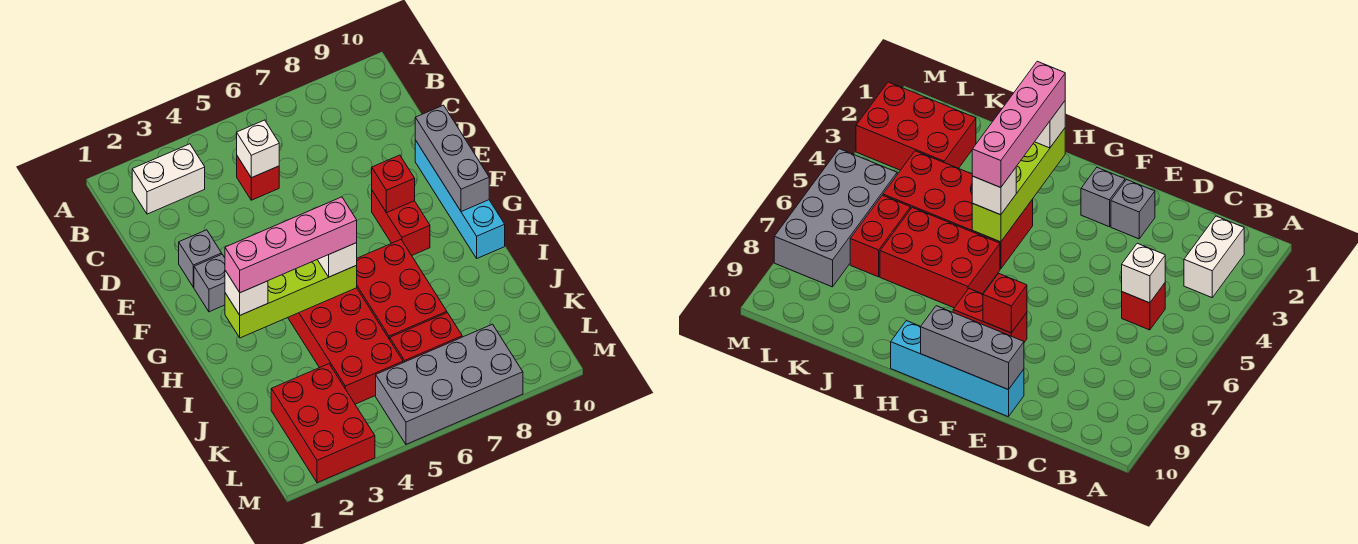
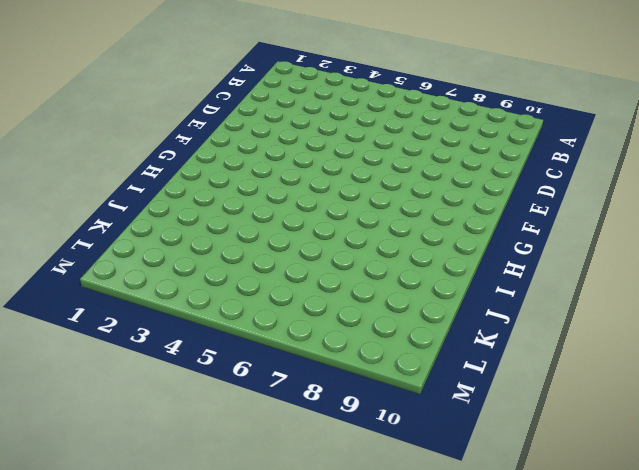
none -> white 1x2 brick [132,144,205,214]
none -> red 1x1 brick [237,156,279,200]
none -> grey 1x1 brick [179,230,222,287]

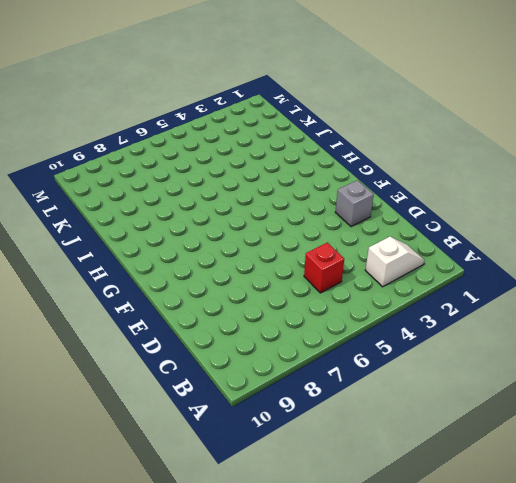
white 1x2 slope [365,237,425,287] -> white 1x2 brick [132,144,205,214]
none -> cyan 1x4 brick [415,140,505,258]
none -> grey 1x1 brick [194,255,225,312]
none -> red 1x2 brick [372,191,430,255]

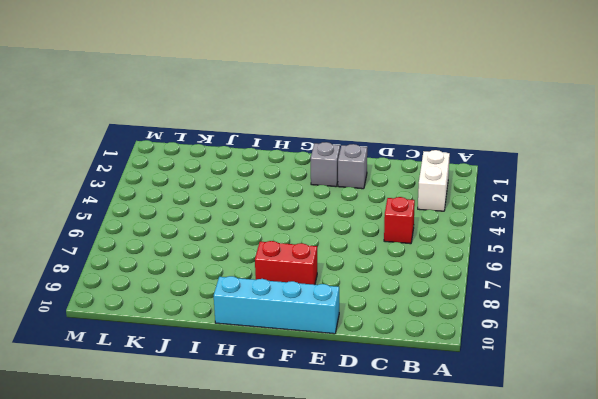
none -> red 2x4 brick [288,288,403,404]
none -> red 2x3 brick [357,240,447,340]
none -> red 2x3 brick [271,364,375,483]

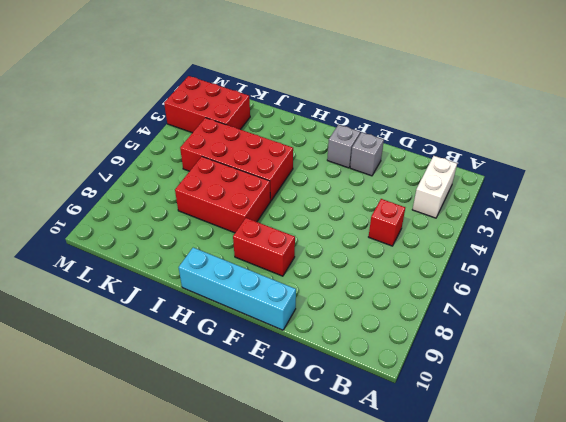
none -> red 1x2 brick [390,313,462,363]
none -> grey 2x4 brick [376,324,523,444]
none -> white 1x1 brick [237,120,279,178]

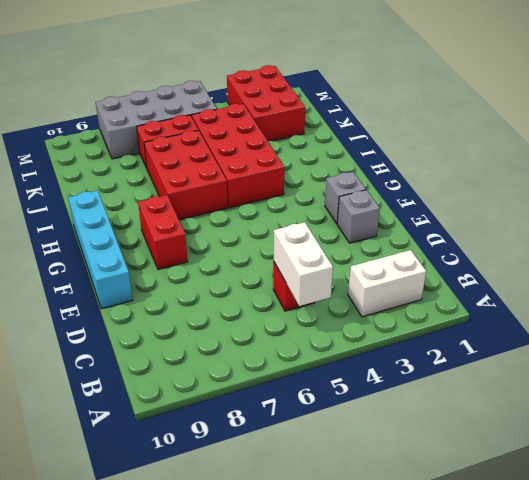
white 1x2 brick [274,222,333,306] -> white 1x1 brick [237,120,279,178]
none -> grey 1x3 brick [415,105,489,212]
none -> red 1x1 brick [372,155,415,213]
none -> lime 1x4 brick [225,260,357,338]

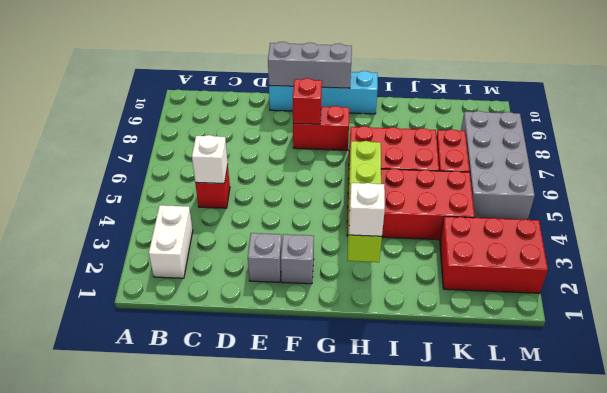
none -> white 1x1 brick [318,243,357,277]
none -> pink 1x4 brick [225,197,357,293]

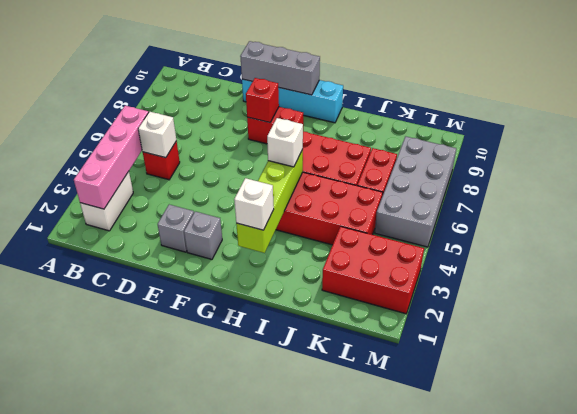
pink 1x4 brick [74,106,149,209] -> pink 1x4 brick moved to [225,197,357,293]

